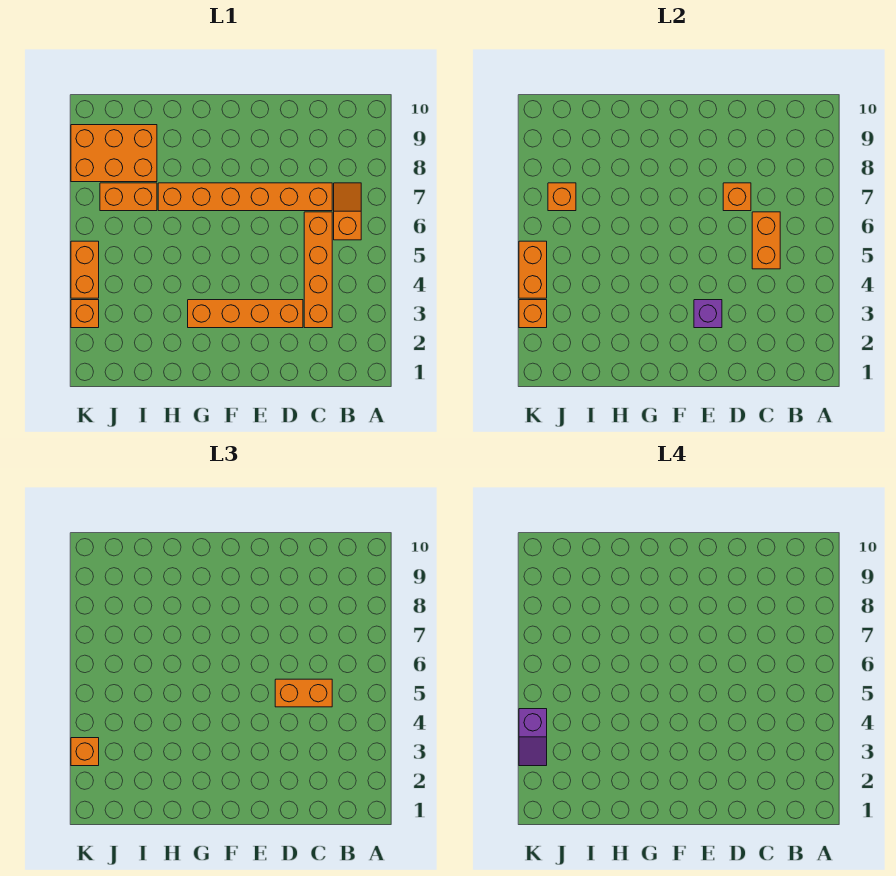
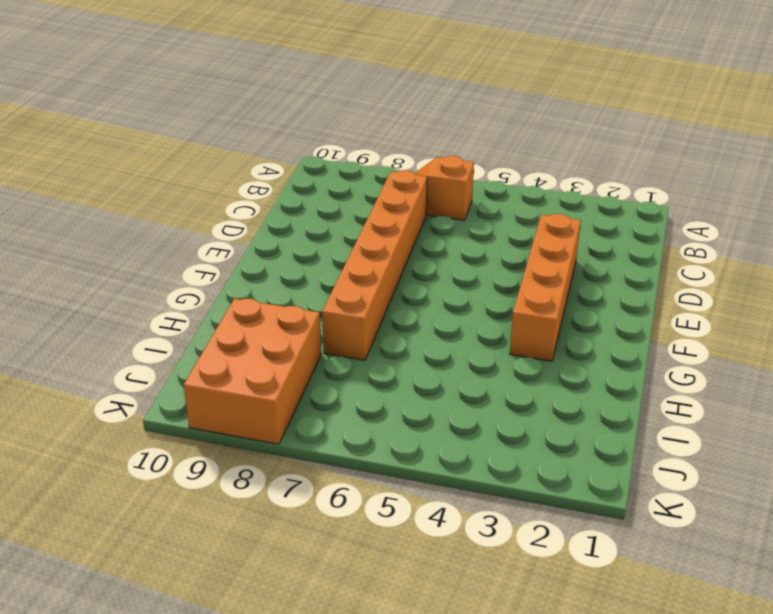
none -> orange 1x4 brick [304,212,332,328]
none -> orange 1x2 brick [100,183,157,211]
none -> orange 1x1 brick [71,300,99,328]

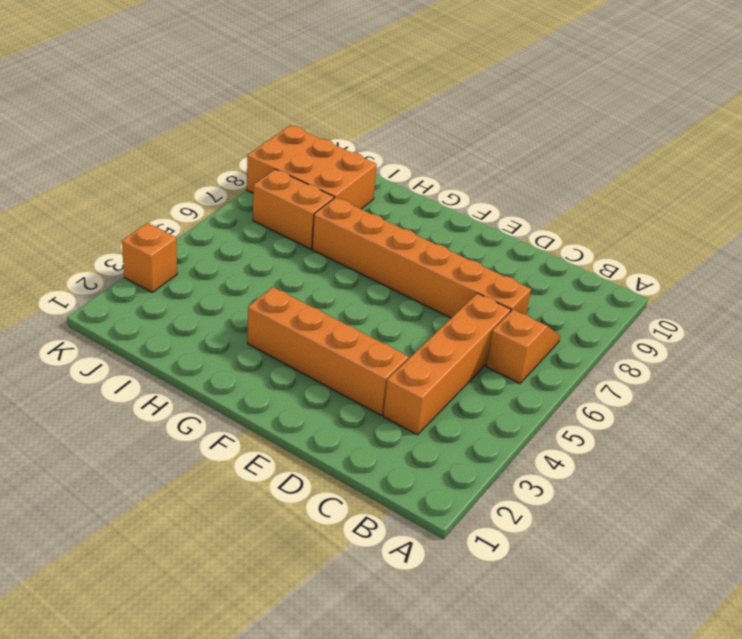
none -> orange 1x2 brick [71,241,99,298]
none -> orange 1x2 brick [752,212,780,269]
none -> orange 1x1 brick [723,183,751,211]

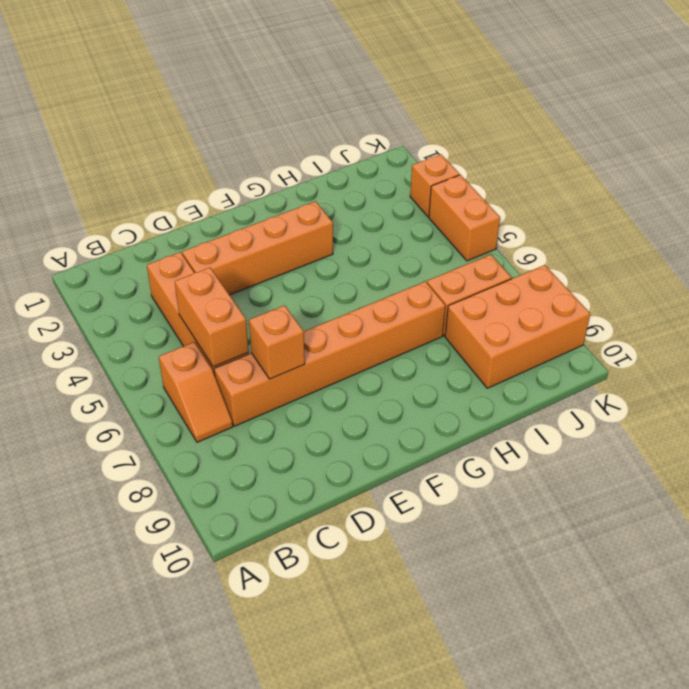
none -> purple 1x1 brick [694,300,722,328]
none -> orange 1x1 brick [548,183,576,211]
none -> orange 1x1 brick [519,300,547,328]

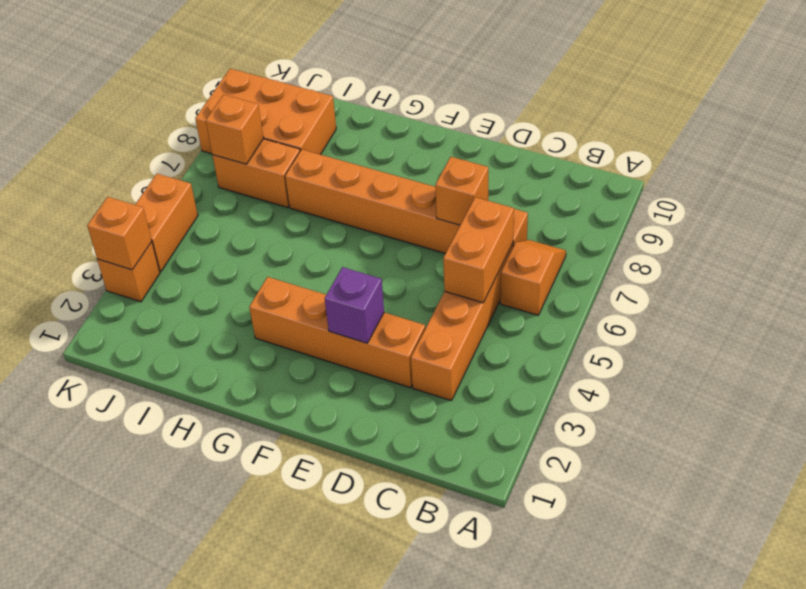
none -> orange 1x2 brick [519,241,547,298]
none -> orange 1x2 brick [275,679,332,707]
none -> orange 1x1 brick [71,738,99,766]

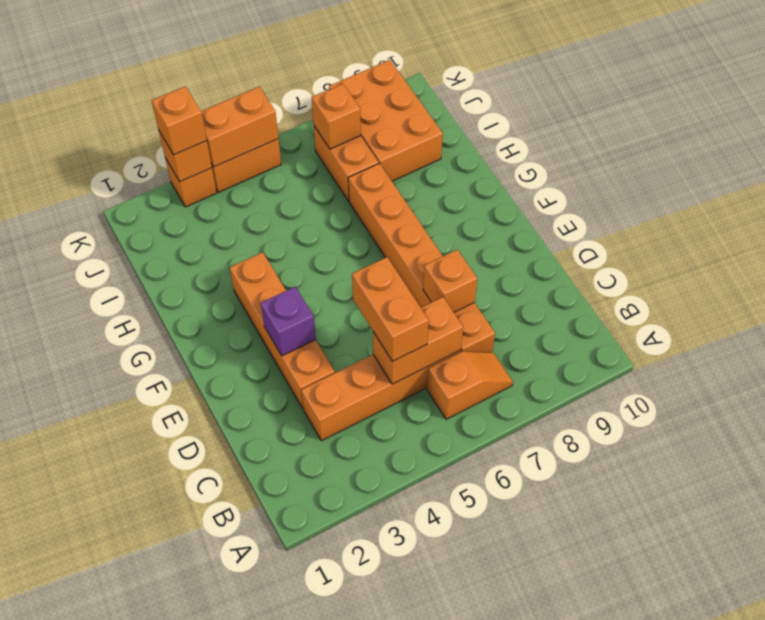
none -> purple 1x2 slope [519,709,547,766]

